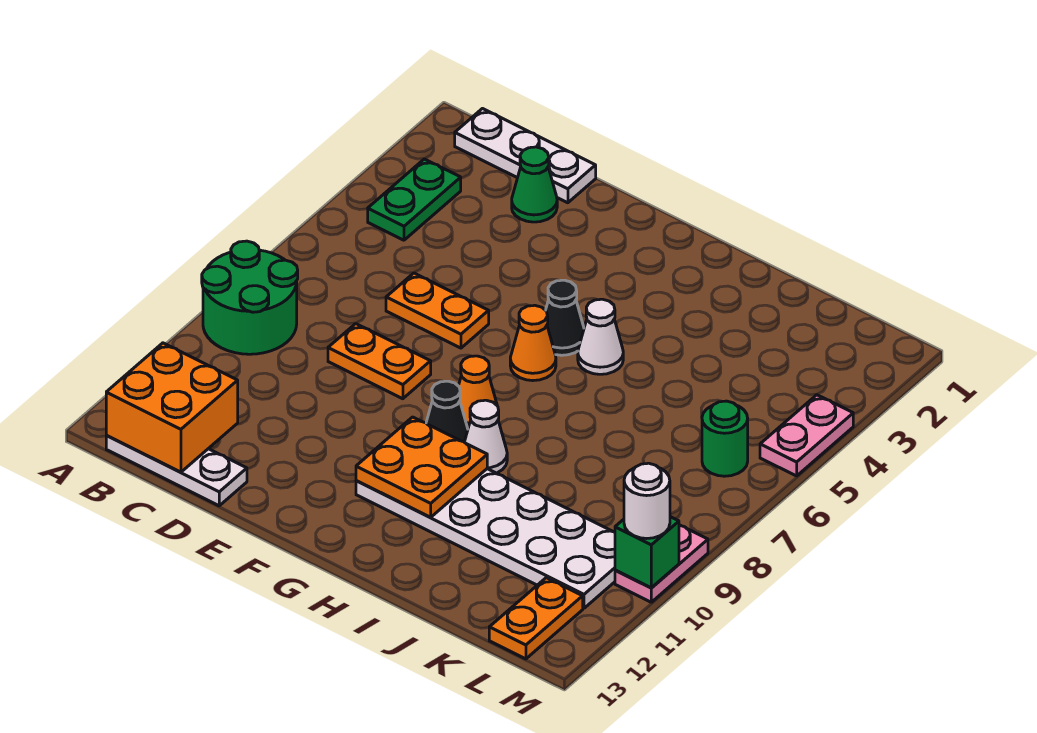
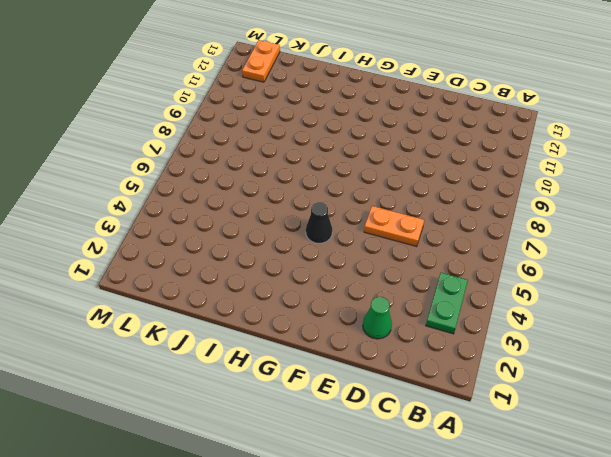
none -> green 2x2 round brick [202,241,298,354]
none -> white 1x3 plate [455,109,596,203]
none -> white 1x3 plate [106,436,247,506]

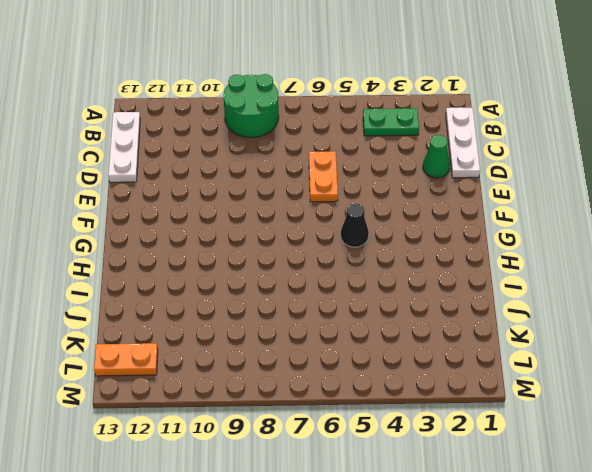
none -> orange 1x2 plate [328,324,431,399]
none -> orange 1x1 cone [510,305,556,381]
none -> orange 1x1 cone [459,356,497,428]

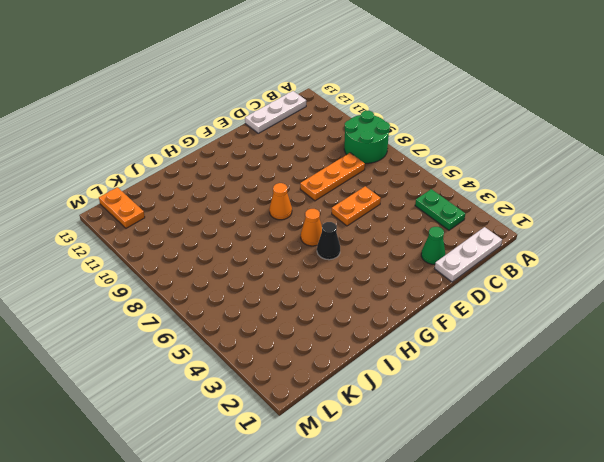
orange 1x3 plate [300,153,365,201] -> orange 1x2 plate [328,324,431,399]
none -> black 1x1 cone [426,381,468,442]
none -> white 2x6 plate [356,469,615,608]
none -> white 1x1 cone [578,299,623,374]

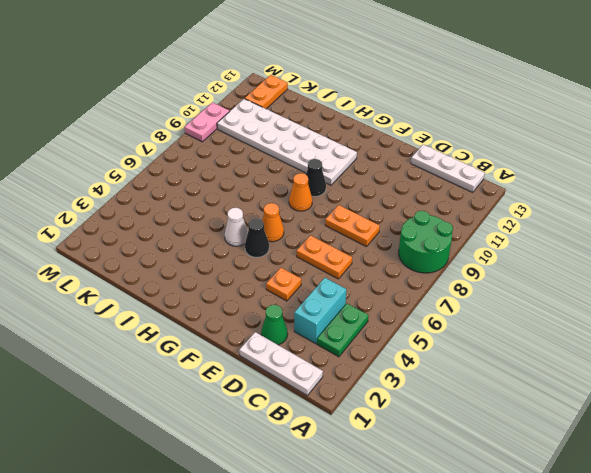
cyan 1x2 brick [294,278,347,344] -> none
orange 1x1 plate [266,268,301,301] -> none
none -> white 1x1 cone [465,400,507,473]
none -> green 1x1 round brick [702,401,748,476]
none -> pink 1x2 plate [760,395,853,476]

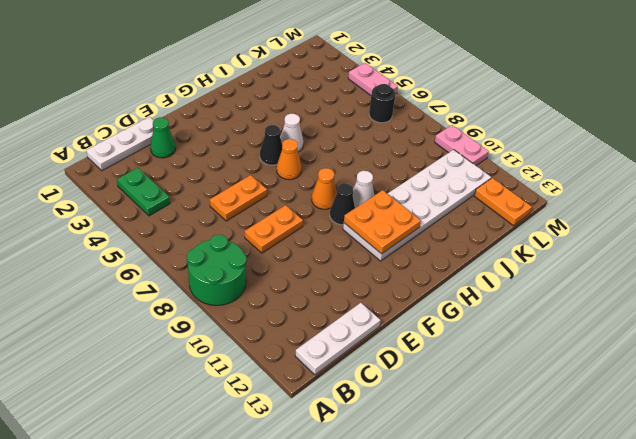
black 1x1 round brick [369,84,395,123] -> green 1x1 round brick [702,401,748,476]
none -> orange 2x2 brick [106,343,238,472]
none -> green 1x1 brick [615,517,679,588]
none -> white 1x1 round brick [624,463,670,539]

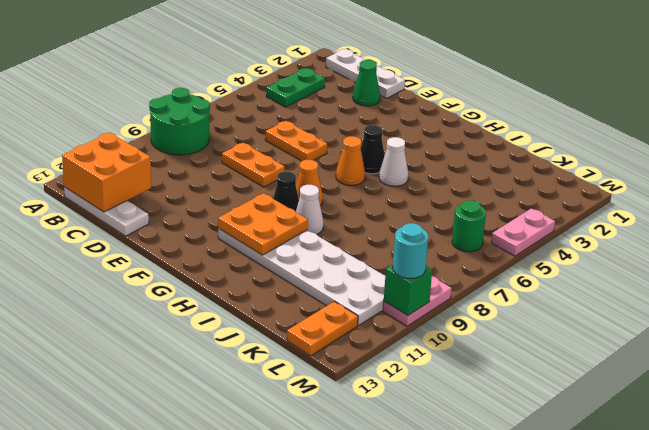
cyan 1x1 round brick [393,223,428,278] -> white 1x1 round brick [624,463,670,539]

